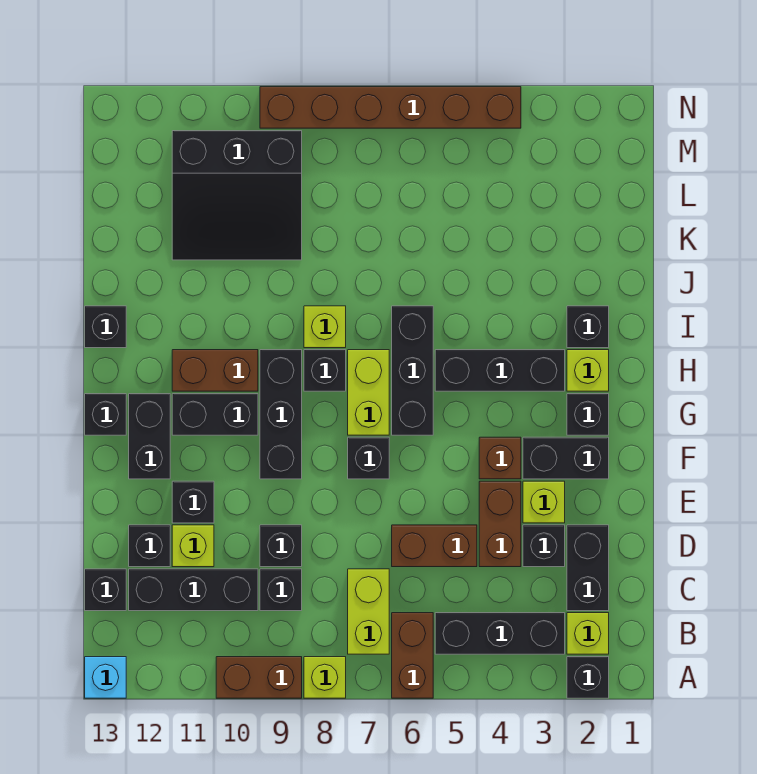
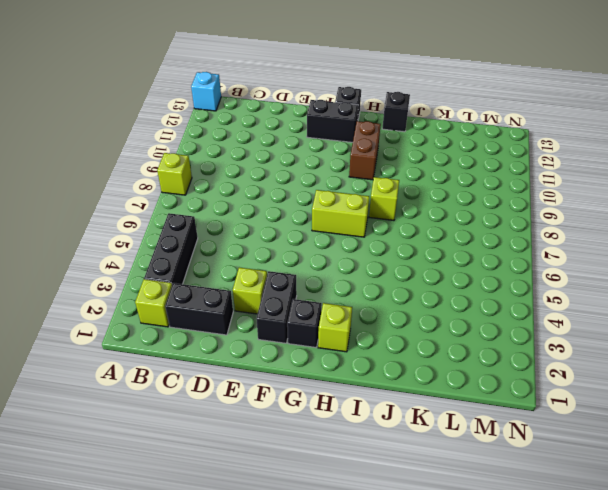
none -> black 1x1 brick [567,657,609,698]
none -> brown 1x2 brick [392,613,433,698]
none -> brown 1x2 brick [216,657,302,698]
none -> lime 1x2 brick [348,569,389,654]

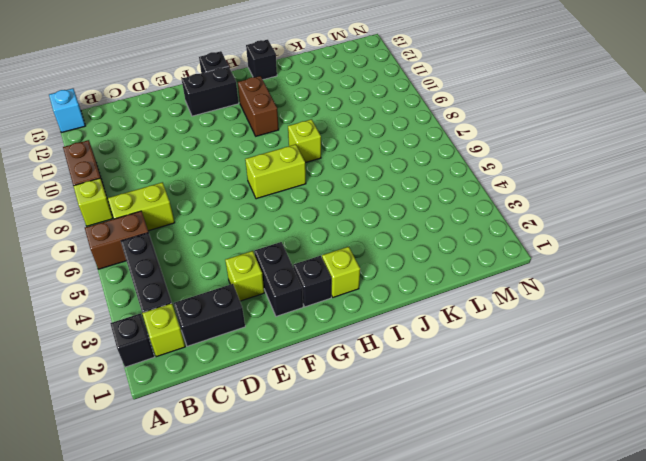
none -> black 1x1 brick [260,569,302,611]
none -> black 1x3 brick [129,569,258,611]
none -> black 1x1 brick [85,569,126,611]
none -> black 1x1 brick [523,525,565,567]

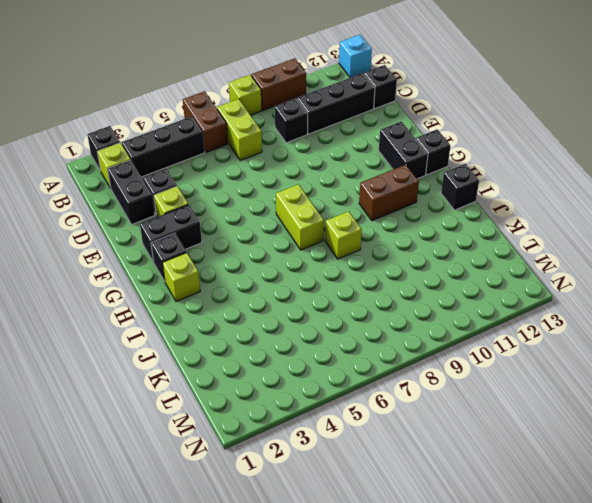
none -> brown 1x2 brick [479,481,521,567]
none -> brown 1x2 brick [392,525,477,567]
none -> black 1x1 brick [260,525,302,567]
none -> lime 1x1 brick [172,525,214,567]

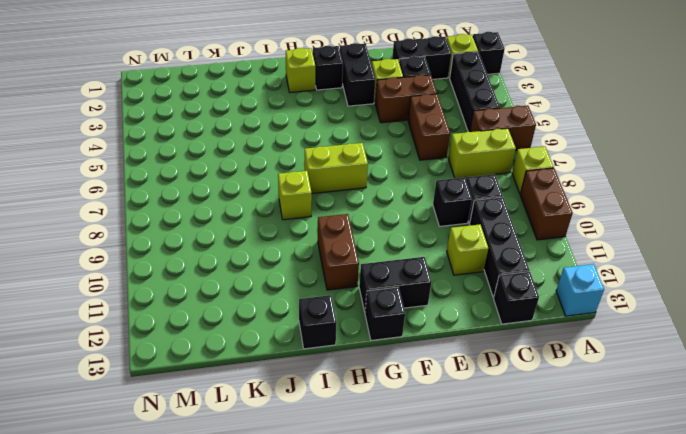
none -> black 1x1 brick [129,525,170,567]
none -> black 1x1 brick [172,481,214,523]
none -> brown 1x1 brick [479,437,521,479]
none -> black 1x1 brick [348,437,389,479]

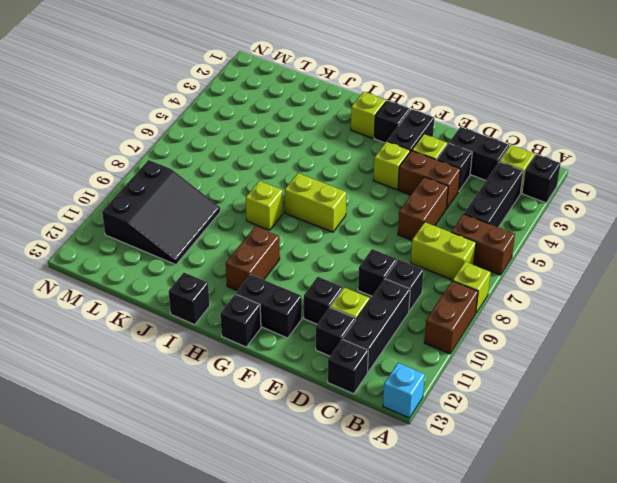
lime 1x1 brick [373,141,410,190] -> brown 1x1 brick [479,437,521,479]
none -> black 1x1 brick [348,437,389,479]
none -> black 1x3 brick [260,350,302,479]
none -> black 1x3 brick [392,306,433,435]
none -> black 1x2 brick [172,394,258,435]

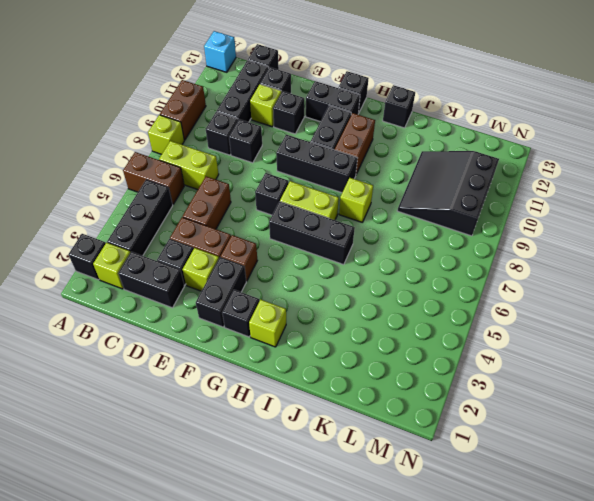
none -> black 1x3 brick [435,350,565,391]
none -> black 1x1 brick [304,350,346,391]
none -> black 1x1 brick [567,306,609,348]
none -> brown 1x6 brick [260,87,521,128]

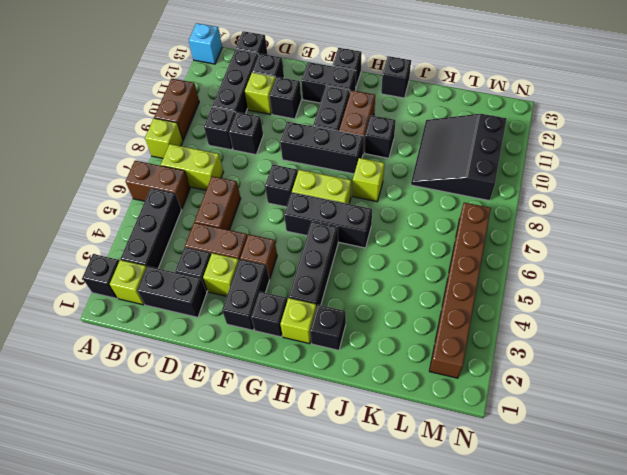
black 1x1 brick [365,115,396,158] -> black 1x1 brick moved to [304,350,346,391]
brown 1x6 brick [429,202,491,378] -> brown 1x6 brick moved to [260,87,521,128]

